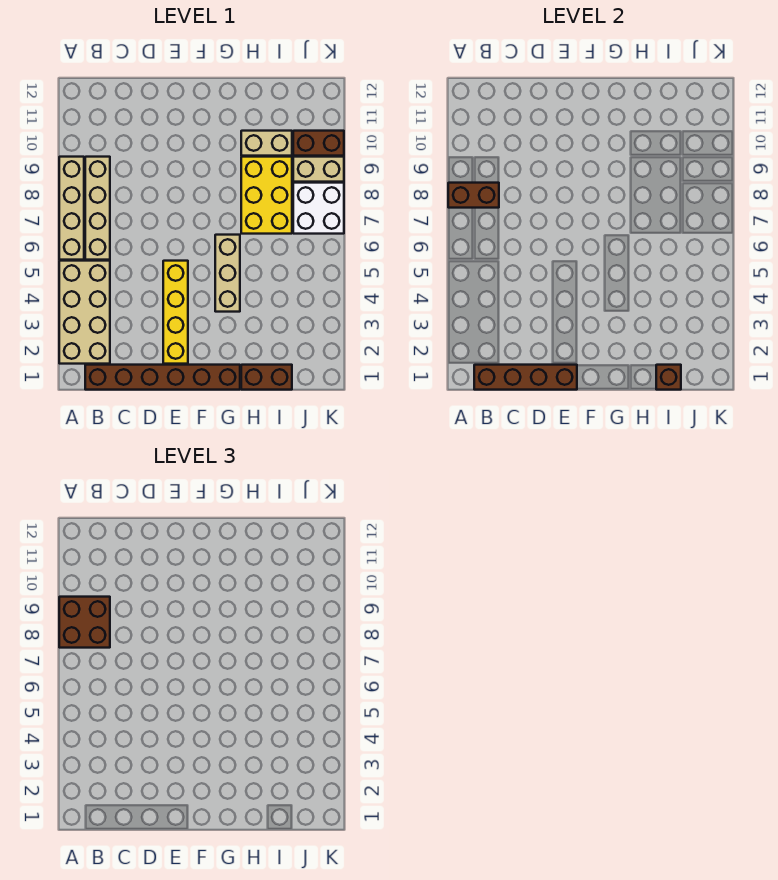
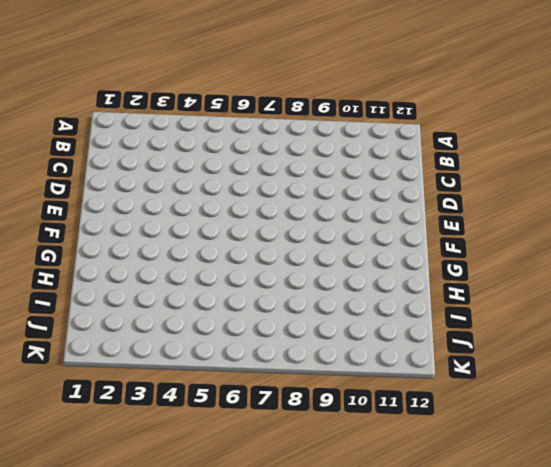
none -> tan 2x4 brick [59,261,110,364]
none -> tan 1x4 brick [59,157,84,260]
none -> brown 1x6 brick [85,365,240,390]

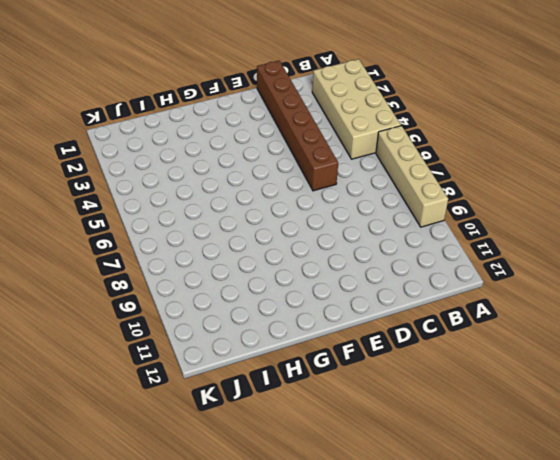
brown 1x6 brick [257,61,338,191] -> brown 1x6 brick turned to [85,365,240,390]
none -> tan 1x4 brick [85,157,110,260]
none -> yellow 1x4 brick [163,261,188,364]
none -> tan 1x3 brick [215,235,240,312]

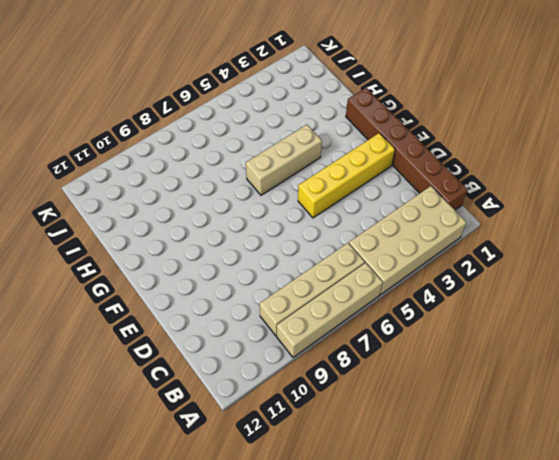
none -> brown 1x2 brick [241,365,292,390]
none -> yellow 2x3 brick [241,157,292,234]
none -> tan 1x2 brick [241,131,292,156]

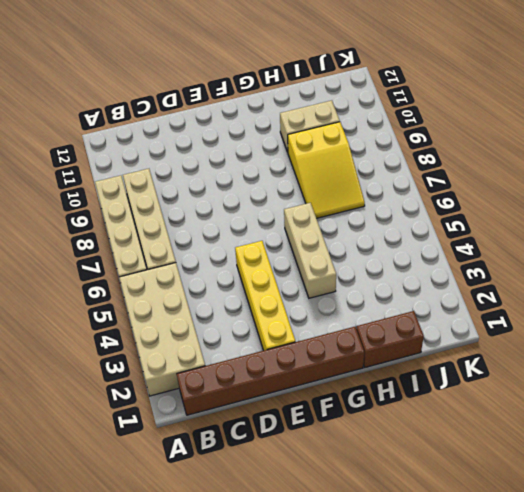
yellow 2x3 slope [288,122,365,218] -> yellow 2x3 brick [241,157,292,234]
none -> white 2x2 brick [293,183,344,234]
none -> tan 1x2 brick [293,157,344,182]
none -> brown 1x2 brick [293,131,344,156]

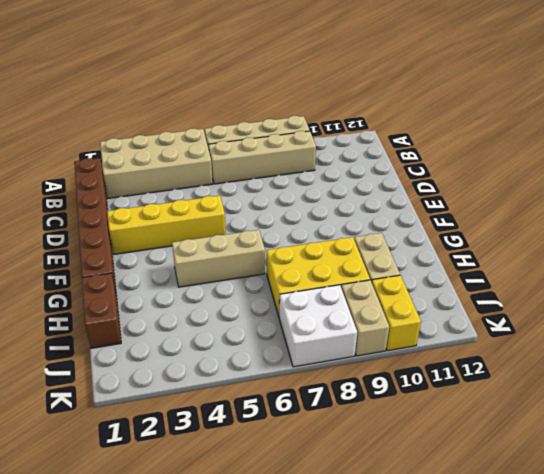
yellow 1x2 brick [372,275,421,351] -> brown 1x2 brick [293,131,344,156]
none -> brown 1x2 brick [448,183,499,208]
none -> brown 1x4 brick [474,365,577,390]
none -> brown 1x1 brick [656,365,681,390]

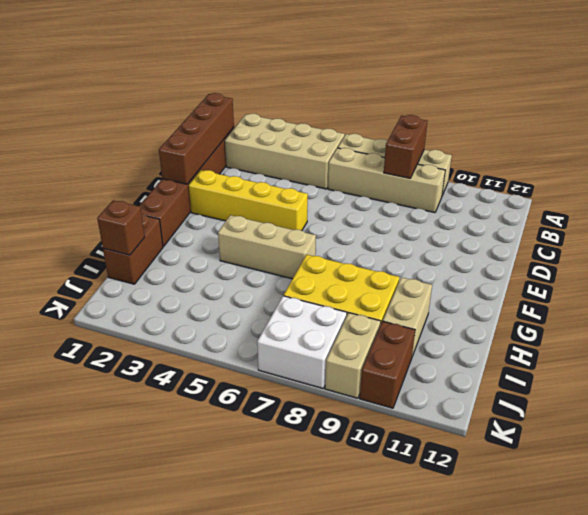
none -> brown 2x2 brick [59,597,110,648]

